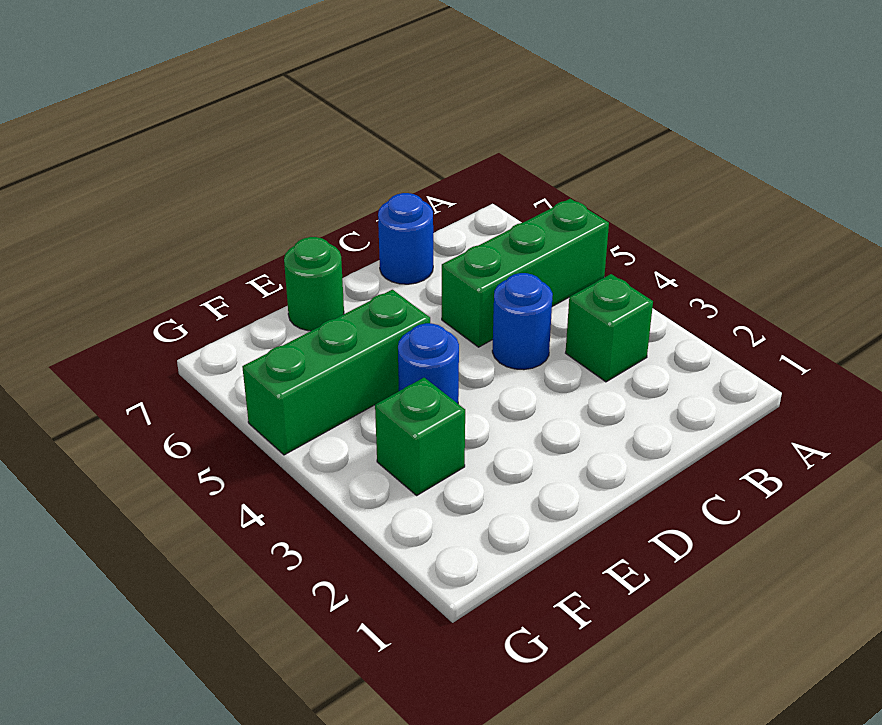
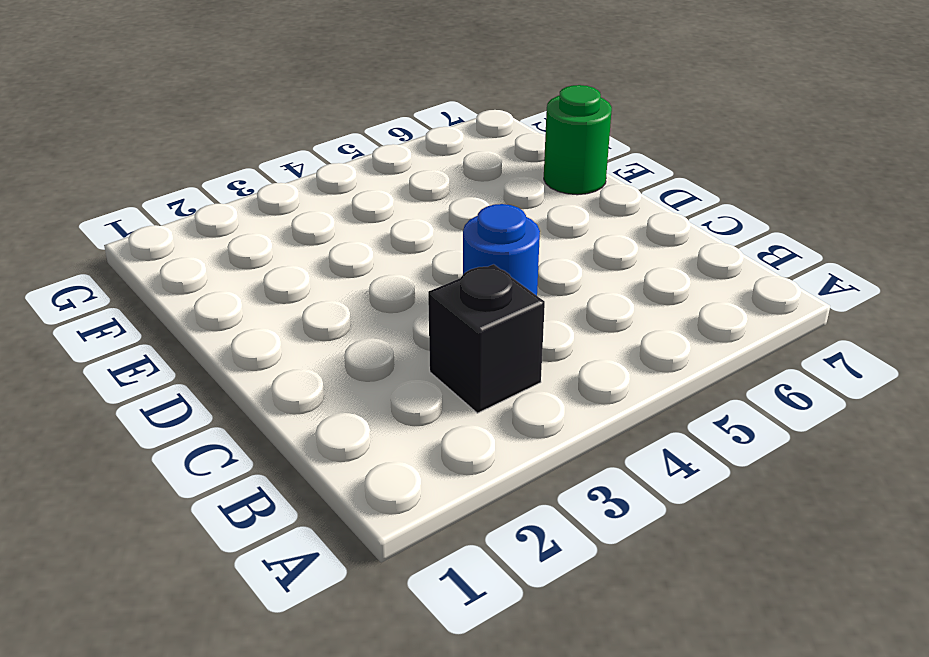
black 1x1 brick [428,264,545,413] -> green 1x1 brick [566,274,653,382]
none -> green 1x3 brick [442,199,609,347]
none -> blue 1x1 round brick [378,193,433,284]

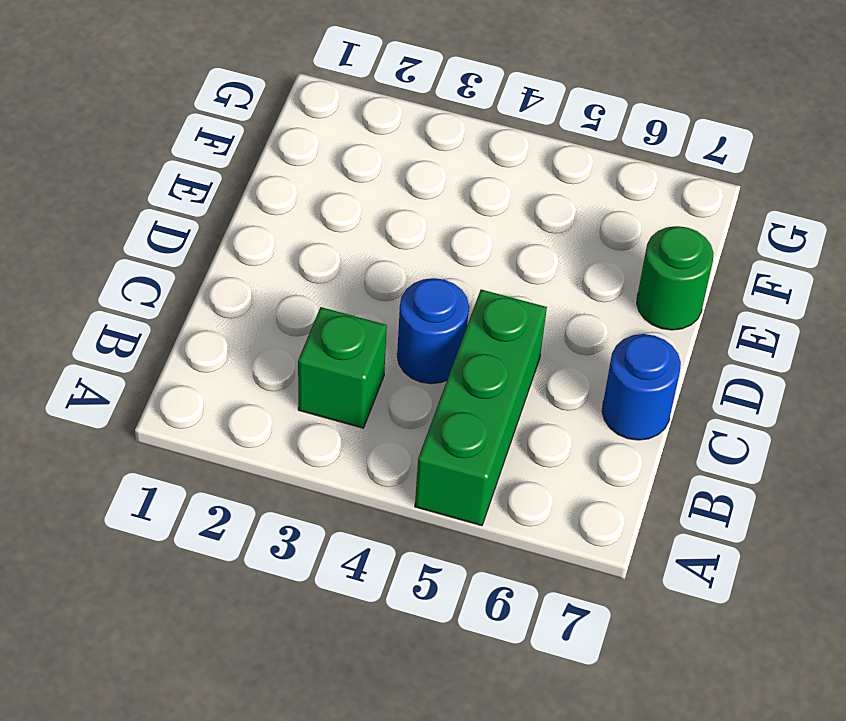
none -> blue 1x1 round brick [398,323,459,403]
none -> green 1x3 brick [242,290,430,455]

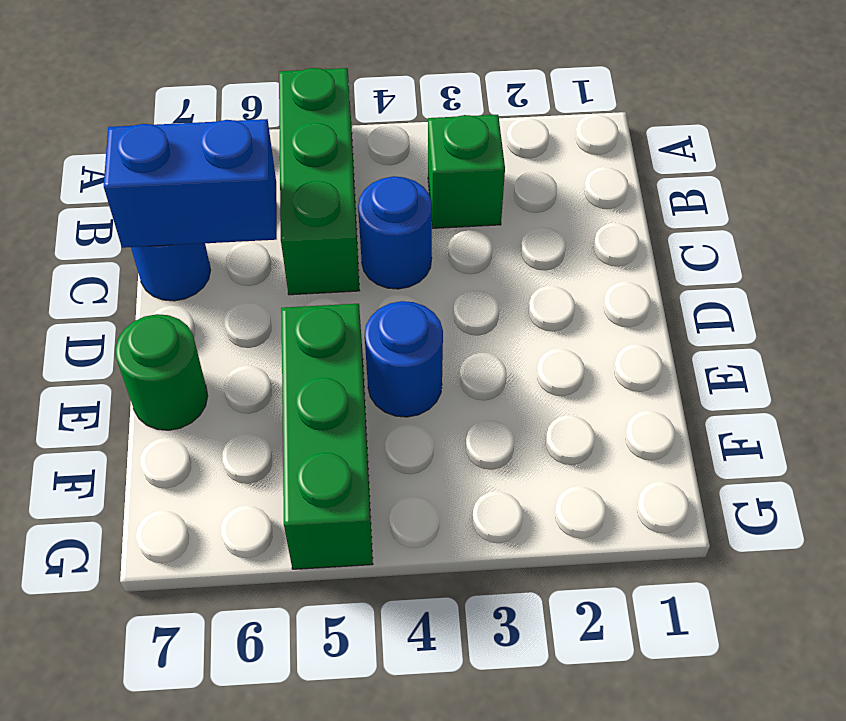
blue 1x2 brick [104,119,277,248] -> none
none -> green 1x1 brick [375,378,465,495]

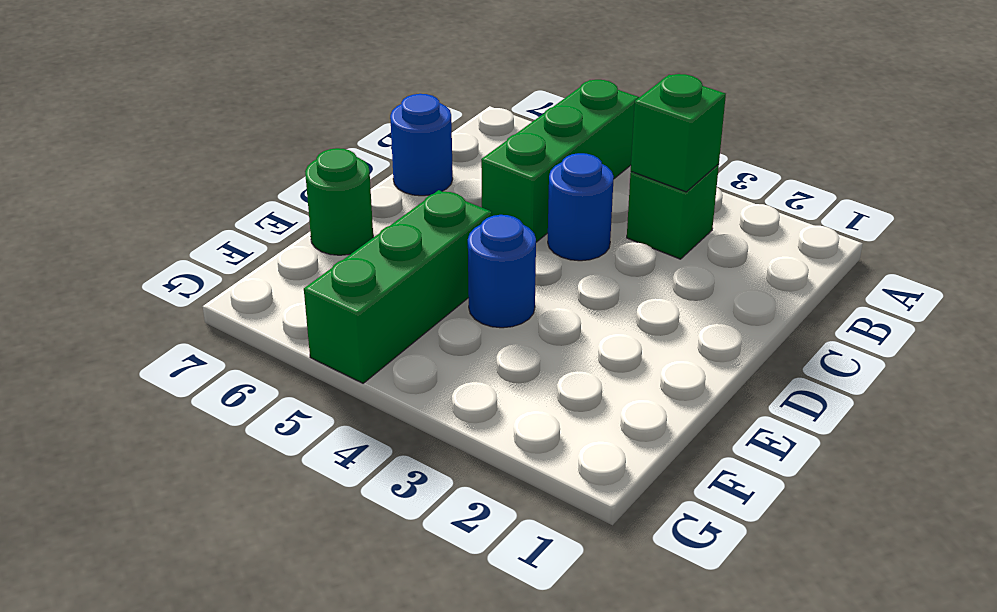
green 1x1 brick [631,74,726,192] -> green 1x1 brick moved to [375,378,465,495]

